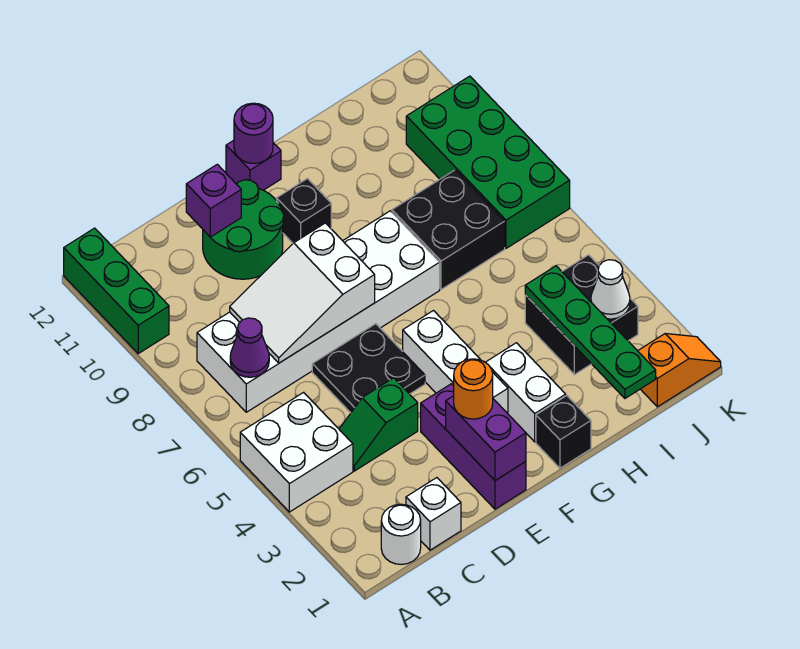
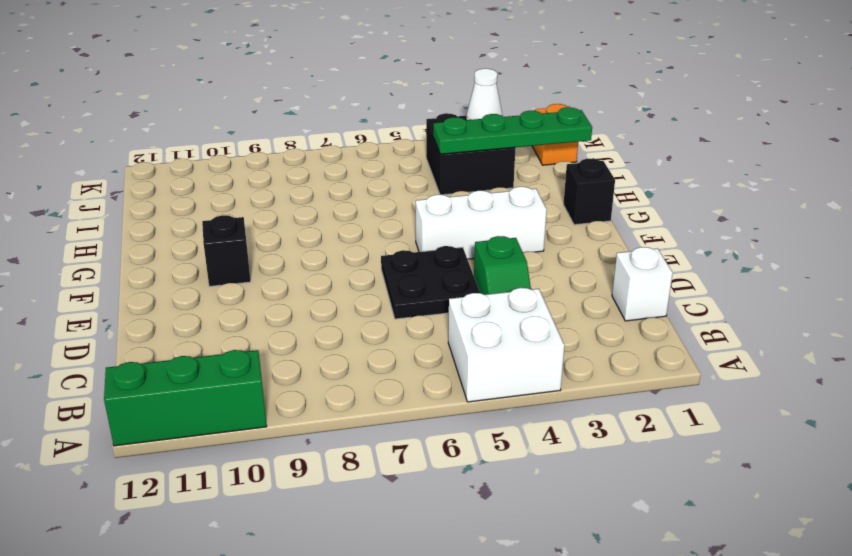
none -> white 1x1 round brick [381,504,421,564]
none -> white 2x6 brick [197,211,440,412]
none -> green 2x2 round brick [203,180,284,279]

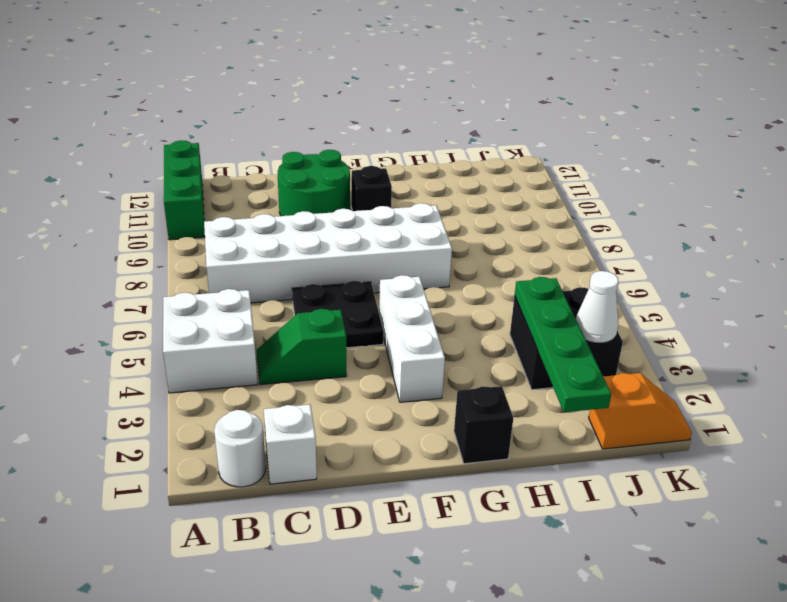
none -> purple 1x3 brick [421,384,526,509]
none -> purple 1x1 brick [226,140,281,190]
none -> white 1x2 brick [486,343,566,442]

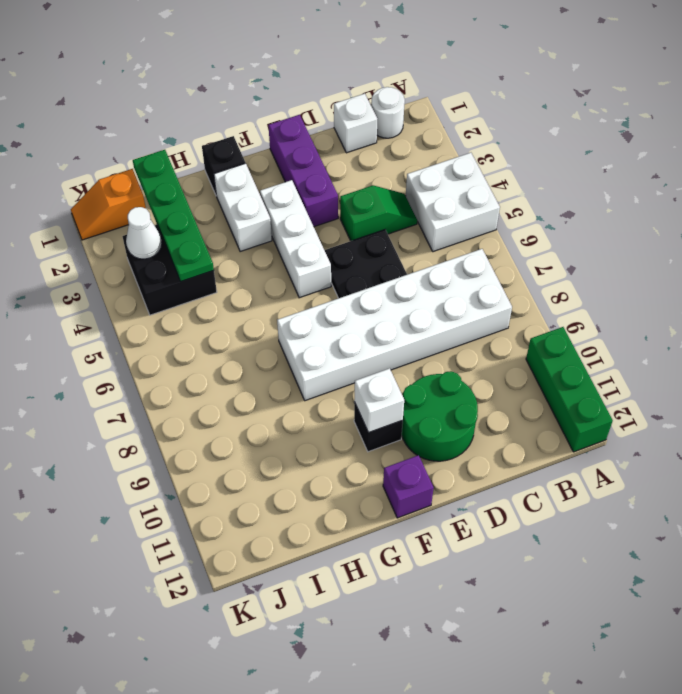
white 1x1 brick [354,368,404,433] -> none
none -> black 2x2 brick [392,170,505,289]
none -> green 2x4 brick [406,76,570,248]
none -> purple 1x1 cone [230,318,269,377]

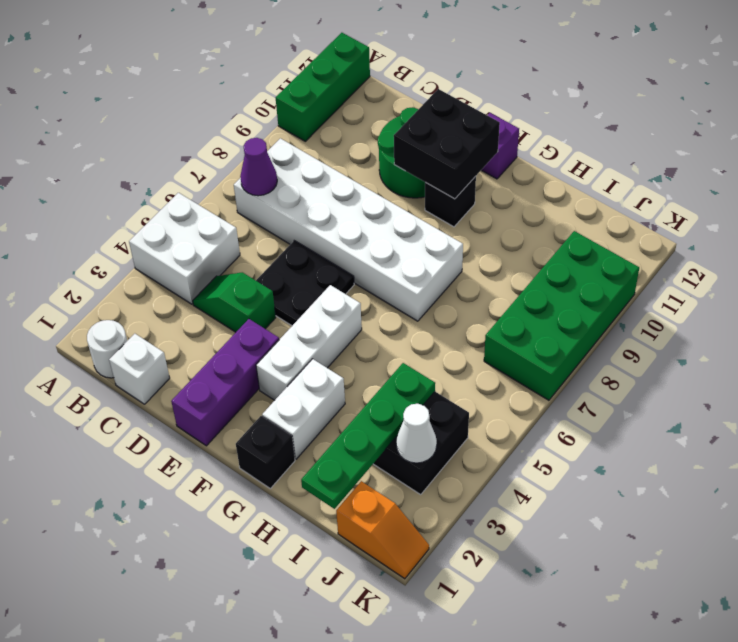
black 2x2 brick [394,89,500,199] -> black 2x2 brick moved to [392,170,505,289]
none -> white 2x3 slope [230,223,375,363]
none -> purple 1x1 brick [186,164,241,237]
none -> purple 1x2 brick [446,396,526,481]

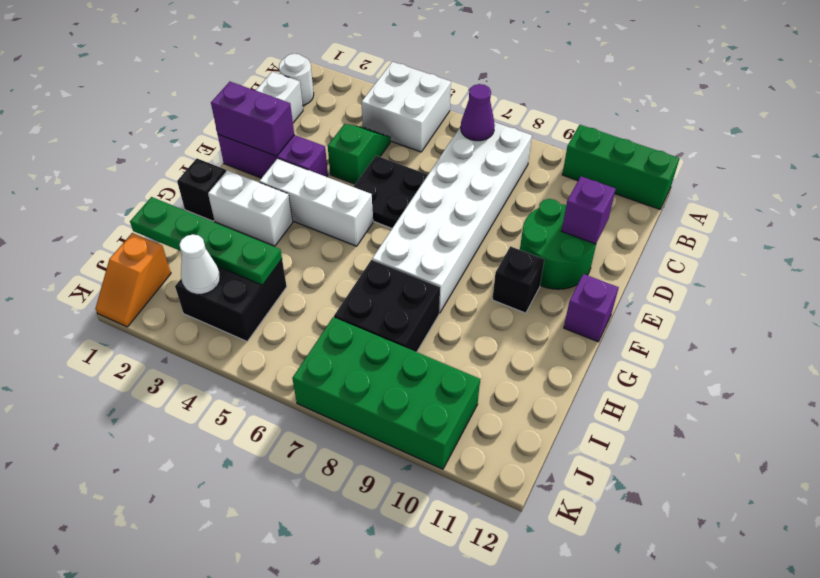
none -> white 2x3 slope [230,223,375,363]
none -> purple 1x1 round brick [234,103,273,163]
none -> orange 1x1 round brick [454,359,493,419]

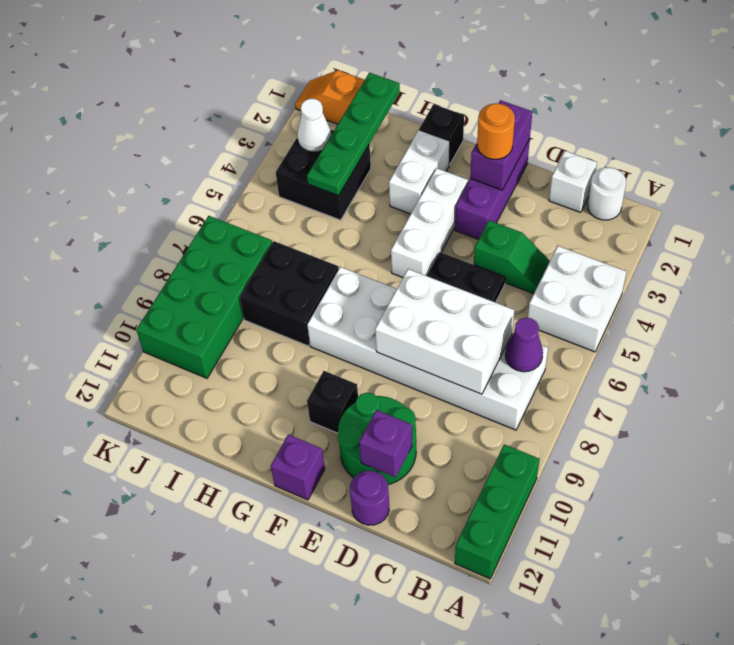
white 2x3 brick [375,269,514,394] -> white 2x3 slope [230,223,375,363]
purple 1x1 round brick [350,471,389,525] -> purple 1x1 round brick moved to [234,103,273,163]

